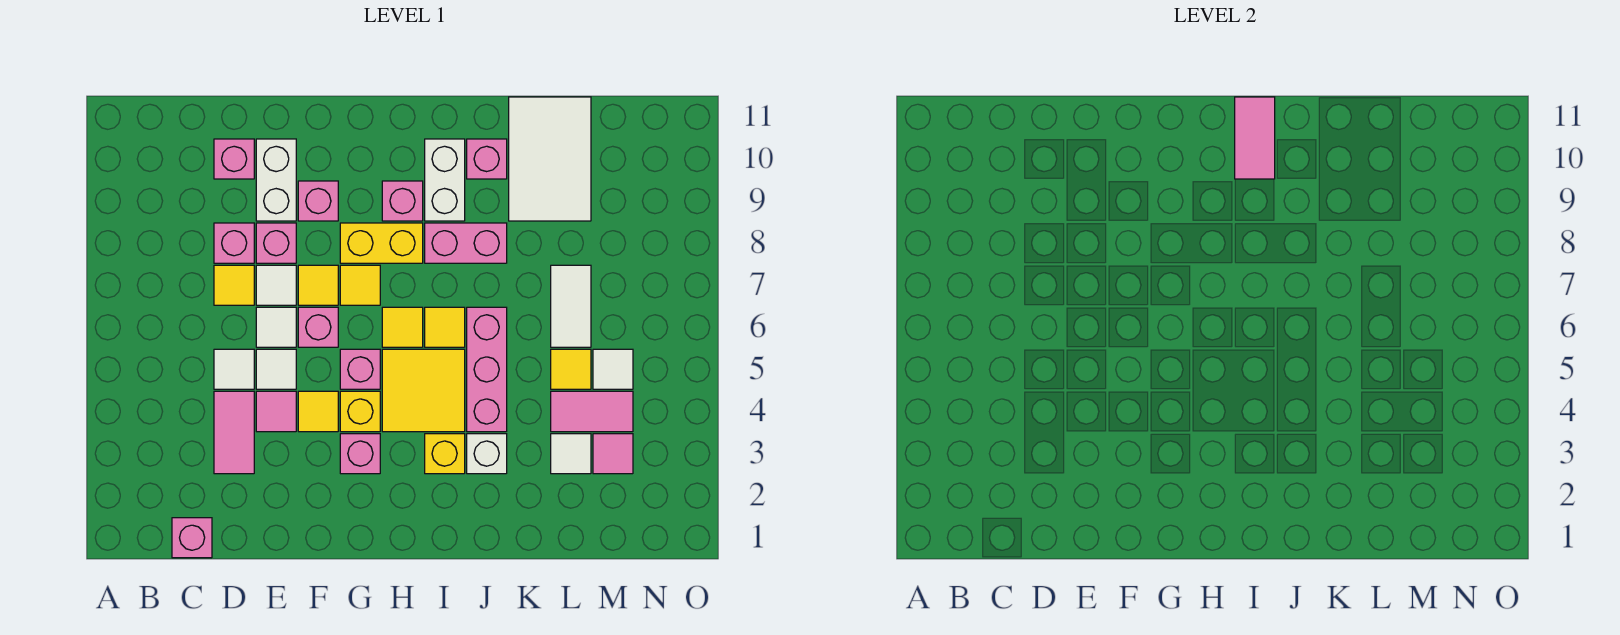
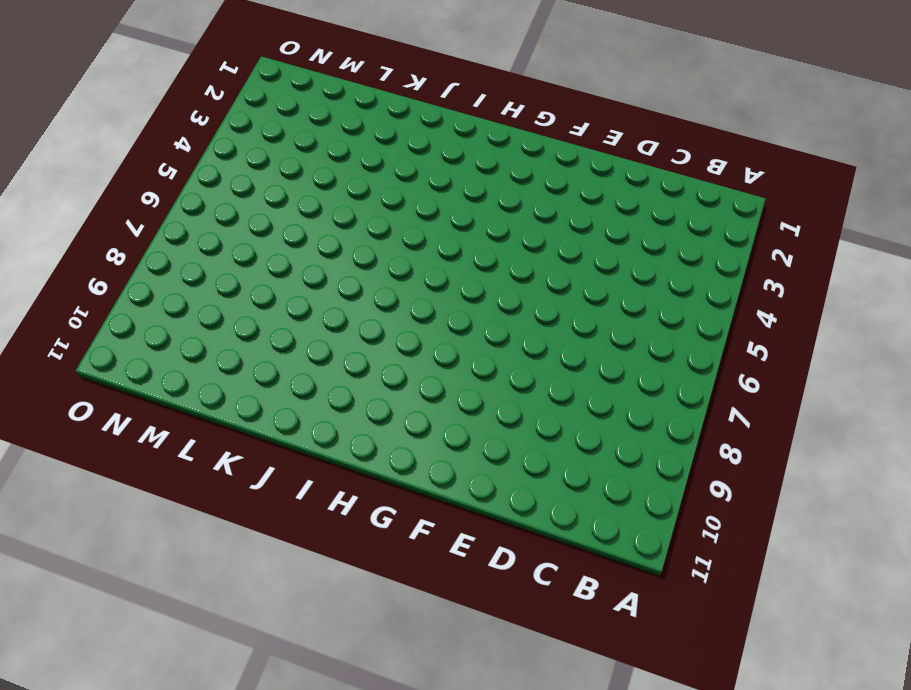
none -> pink 1x1 brick [172,518,212,558]
none -> pink 1x2 tile [214,391,254,474]
none -> white 1x1 tile [214,349,254,389]
none -> yellow 1x1 tile [214,265,254,305]

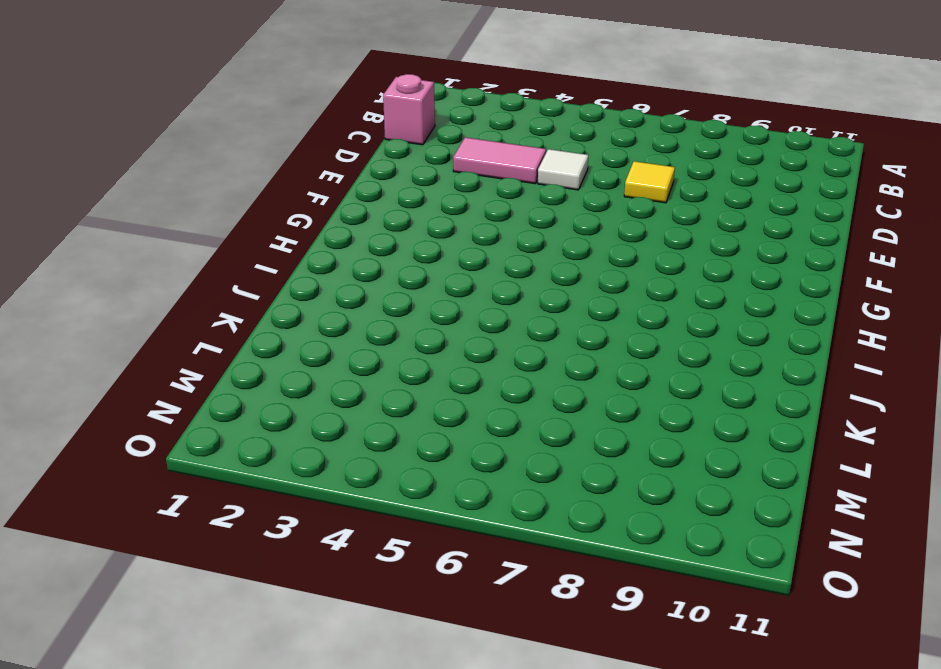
none -> pink 1x1 brick [214,223,254,263]
none -> pink 1x1 brick [214,139,254,179]
none -> pink 1x1 tile [256,391,296,432]
none -> white 1x1 tile [256,349,296,389]

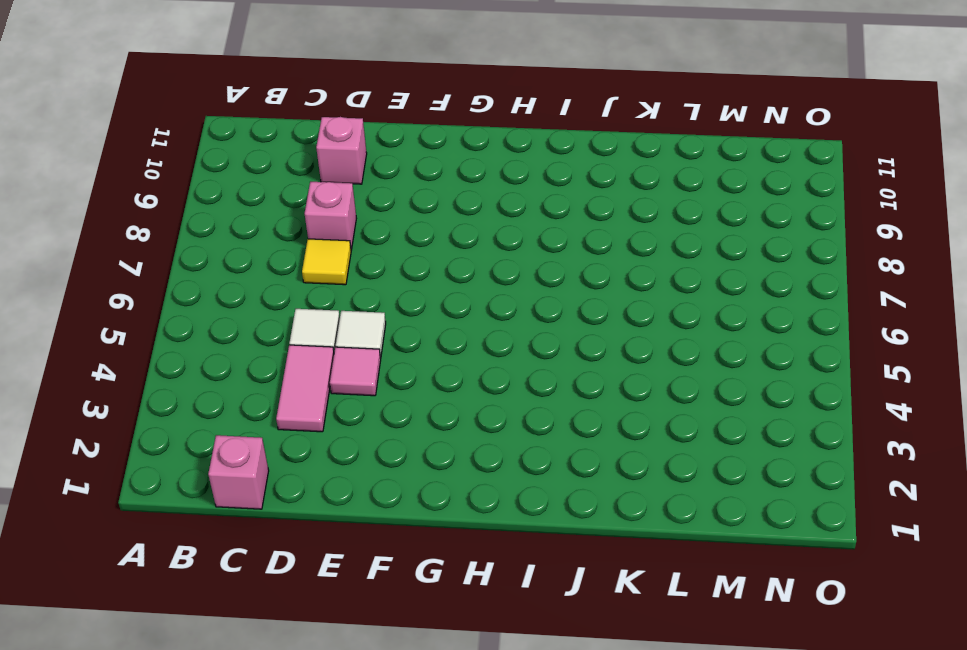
none -> white 1x1 tile [256,307,296,347]
none -> white 1x1 tile [256,265,296,305]
none -> pink 1x1 brick [256,223,296,263]
none -> white 1x2 brick [256,139,296,221]

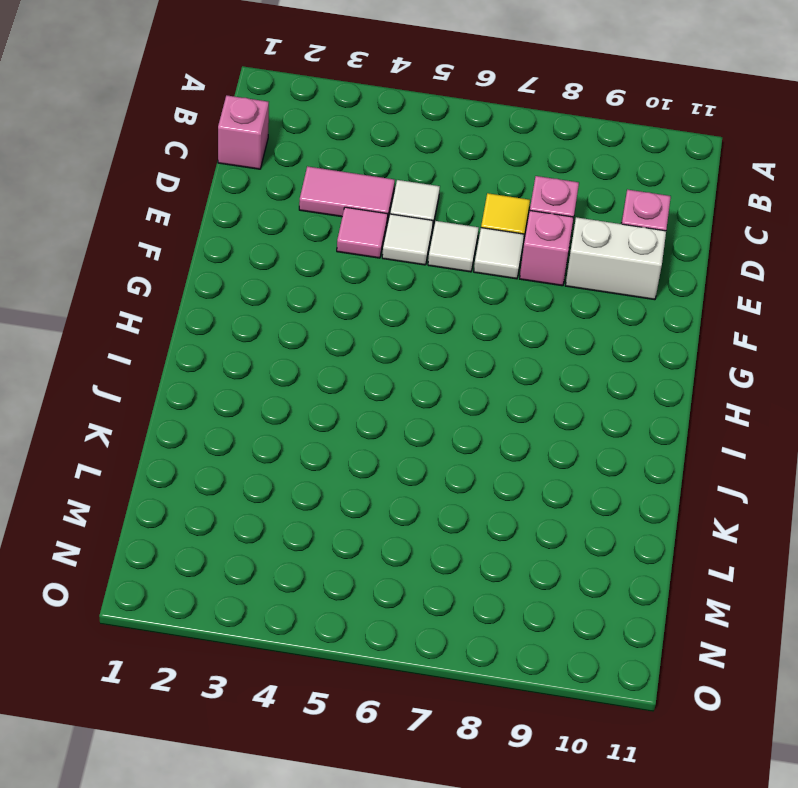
none -> yellow 1x1 tile [298,391,338,432]
none -> pink 1x1 brick [298,307,338,347]
none -> yellow 1x1 tile [298,265,338,305]
none -> pink 1x1 brick [298,181,338,221]

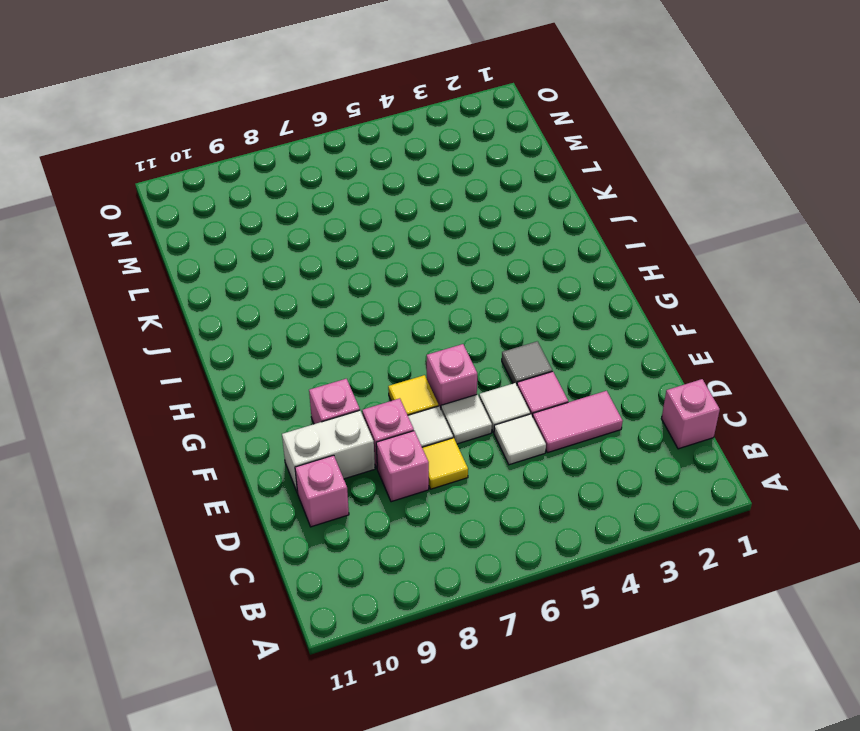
grey 1x1 tile [502,341,552,385] -> yellow 1x1 tile [298,391,338,432]
none -> pink 1x1 brick [340,434,380,474]
none -> yellow 1x1 brick [340,391,380,432]
none -> pink 1x1 brick [340,349,380,389]
none -> yellow 1x1 tile [340,265,380,305]

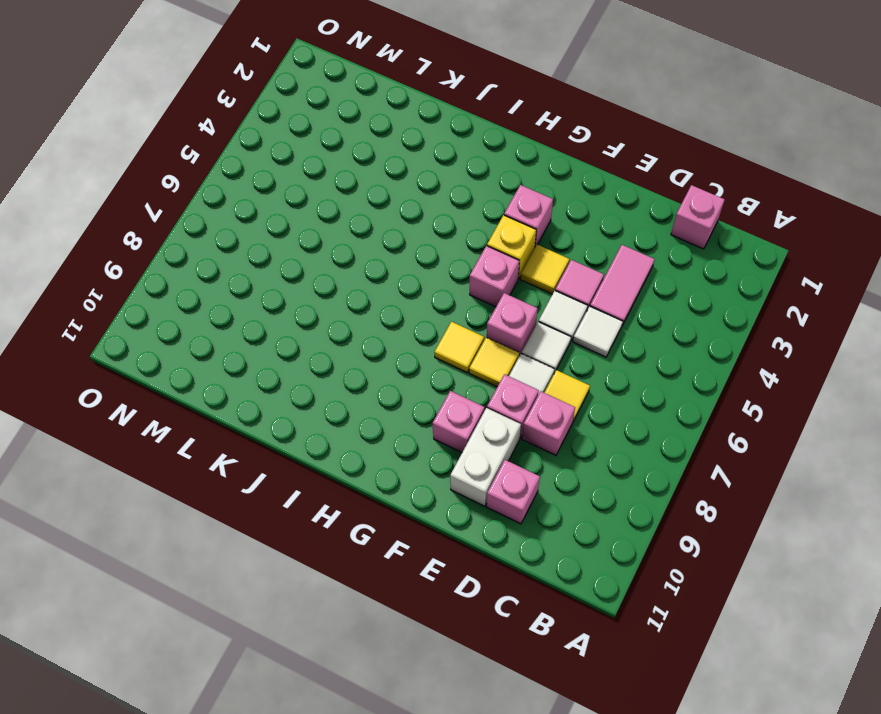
none -> yellow 1x2 brick [340,223,423,263]
none -> yellow 2x2 tile [382,349,465,432]
none -> yellow 1x1 tile [382,307,423,347]
none -> pink 1x1 brick [382,181,423,221]

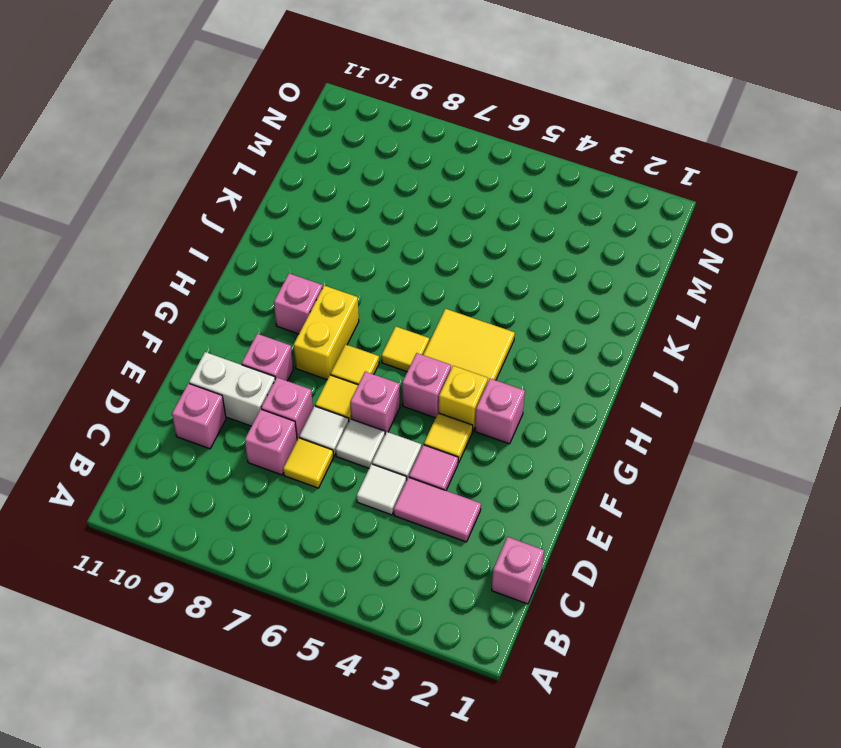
none -> yellow 1x1 brick [425,434,465,474]
none -> yellow 1x1 tile [425,307,465,347]
none -> pink 1x2 brick [425,223,507,263]
none -> white 1x2 brick [425,139,465,221]

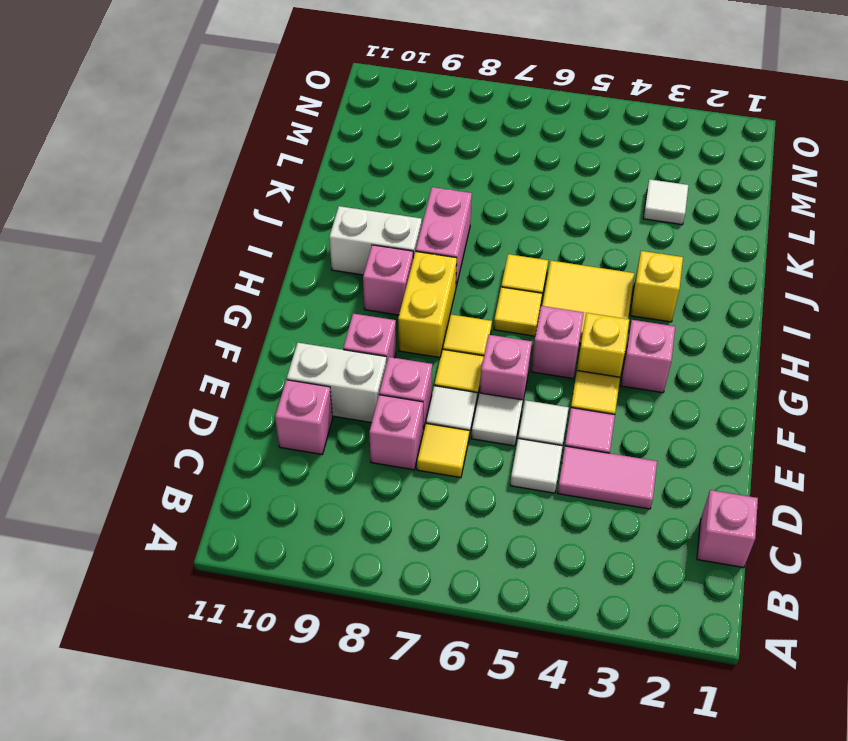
none -> white 1x1 brick [467,434,507,474]
none -> pink 1x3 brick [467,307,507,432]
none -> pink 1x1 brick [467,139,507,179]
none -> white 2x3 tile [509,97,591,221]

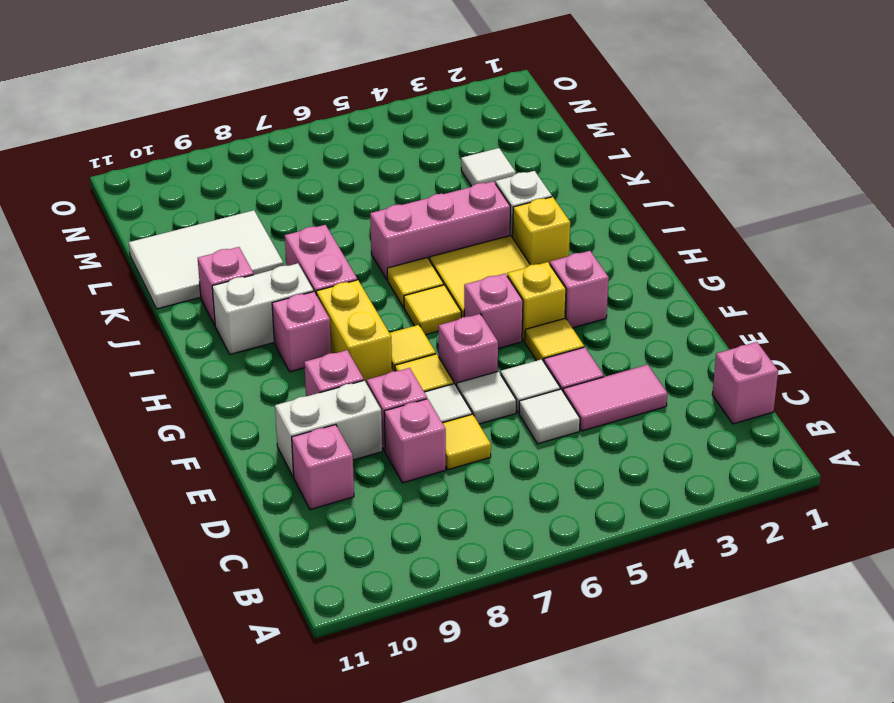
none -> pink 1x2 tile [551,391,633,432]
none -> yellow 1x1 tile [551,349,591,389]
none -> white 1x2 tile [551,265,591,347]
none -> pink 1x1 tile [593,434,633,474]

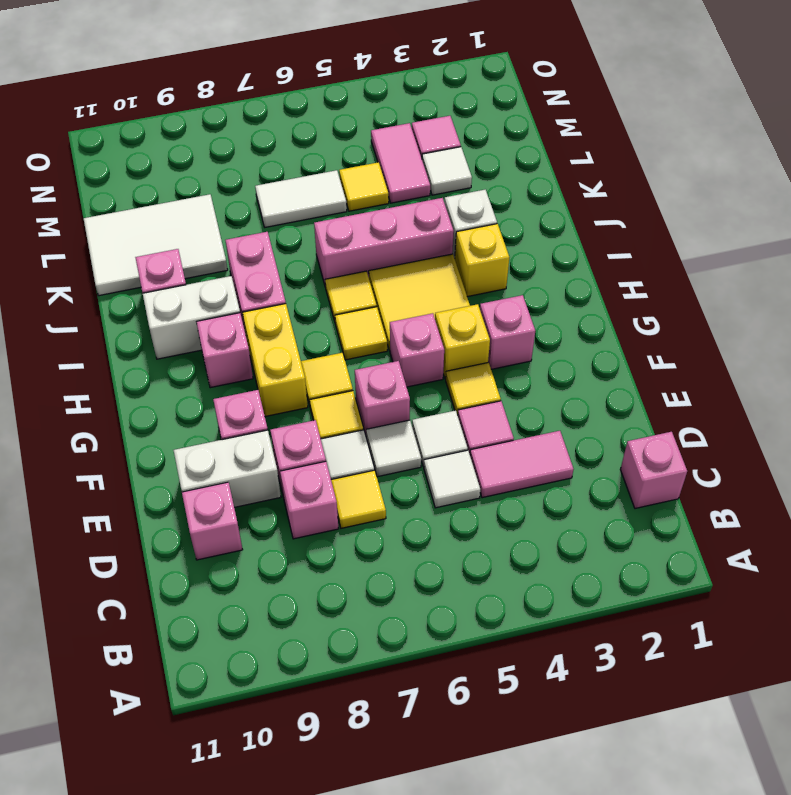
none -> white 1x1 tile [593,349,633,389]
none -> pink 1x2 tile [1235,97,1275,179]

